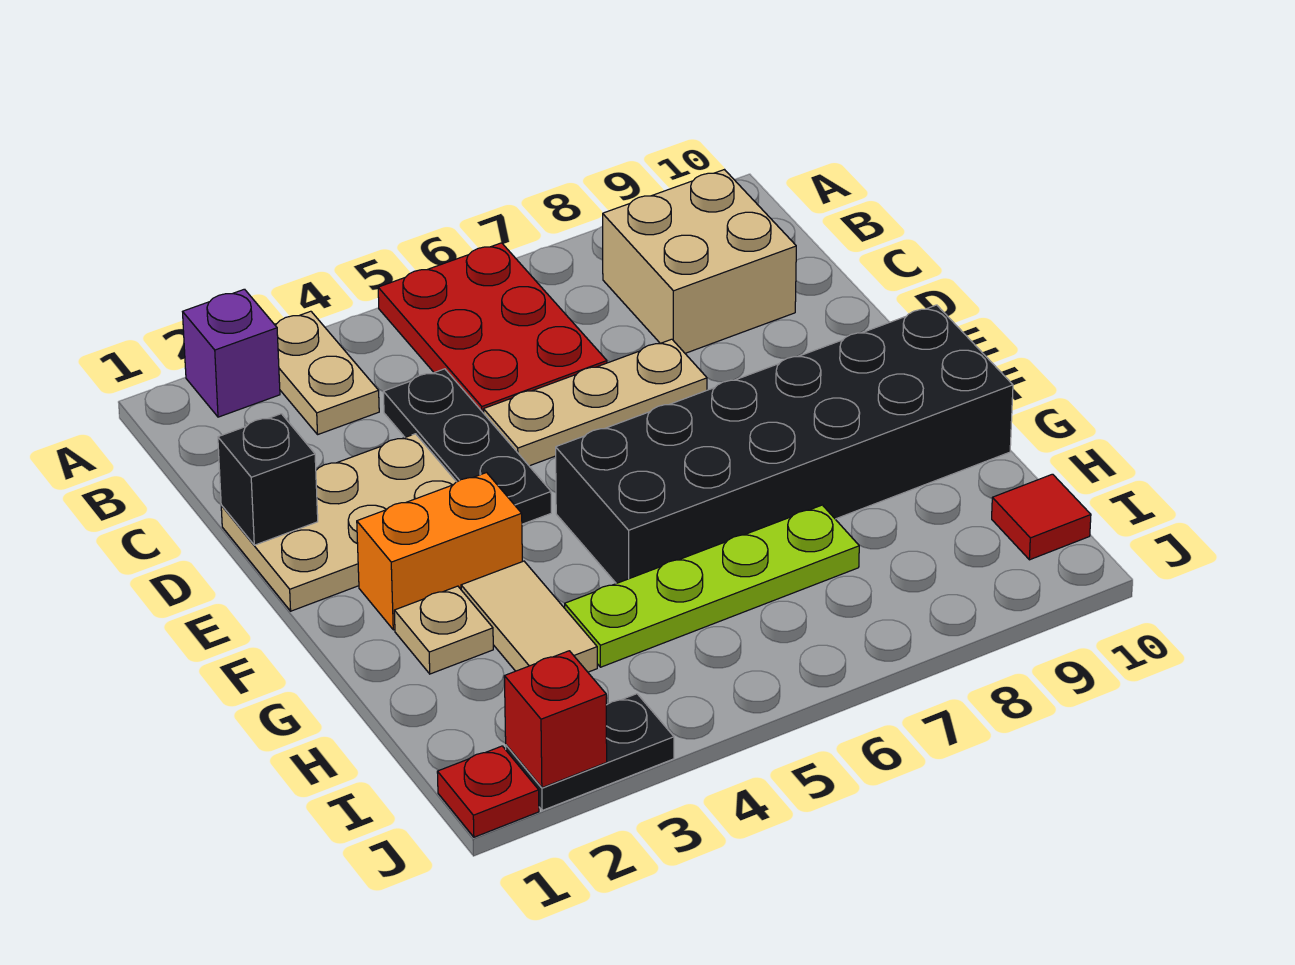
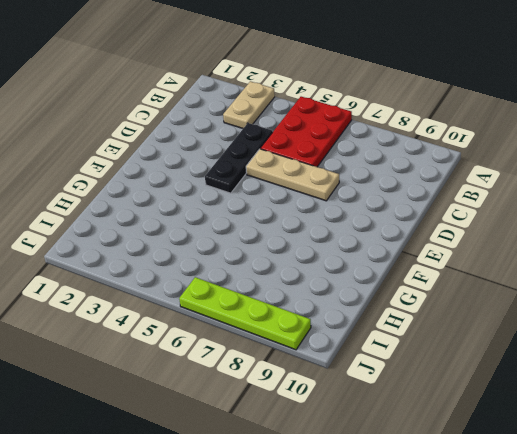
lime 1x4 plate [179,277,311,350] -> lime 1x4 plate moved to [565,505,859,667]
none -> purple 1x1 brick [183,289,280,417]
none -> tan 2x2 brick [603,170,796,353]
none -> tan 2x3 plate [221,434,456,611]

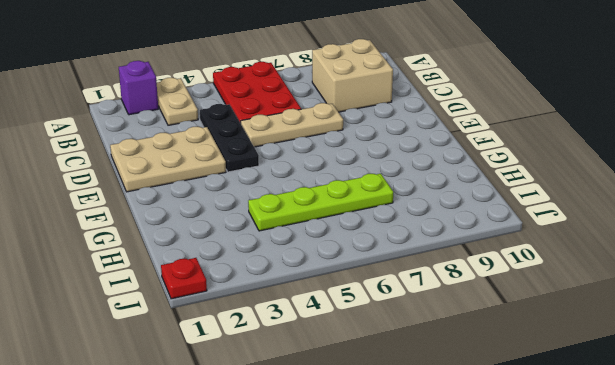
none -> orange 1x2 brick [357,473,522,630]
none -> black 2x6 brick [556,305,1013,584]
none -> tan 1x1 plate [394,586,493,674]

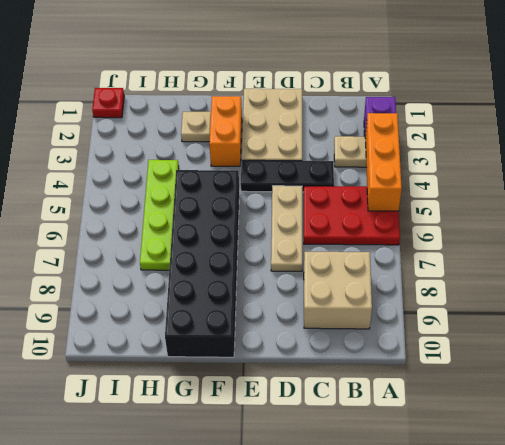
orange 1x3 brick [365,113,402,211] -> none
none -> tan 1x2 tile [461,561,597,672]
none -> red 1x1 tile [992,474,1091,560]
none -> black 1x2 plate [506,694,674,810]

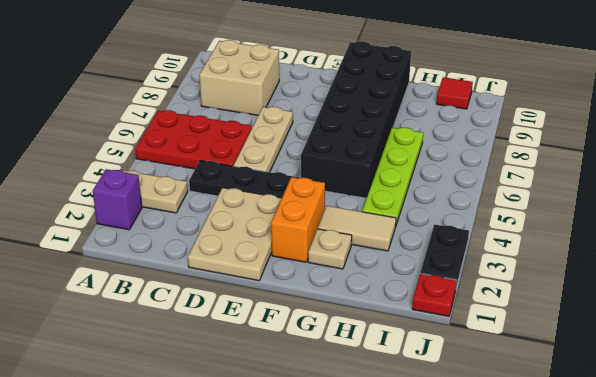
none -> black 1x1 brick [218,414,318,545]
none -> red 1x1 brick [504,651,607,788]

